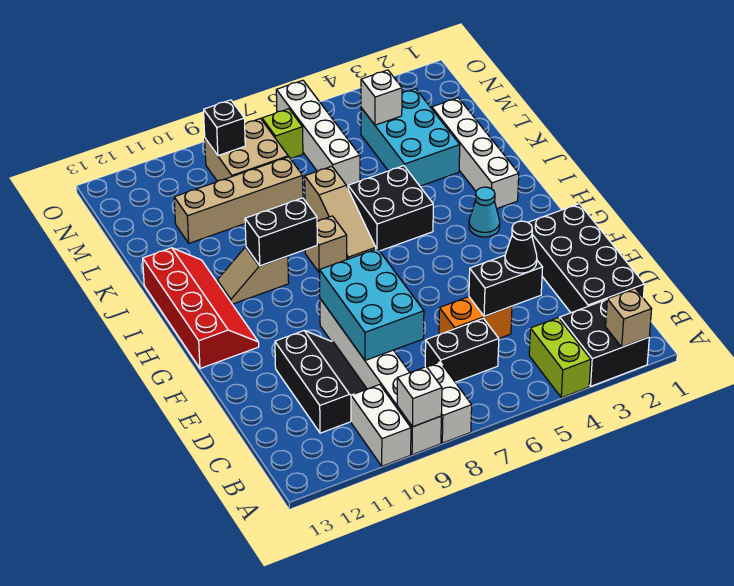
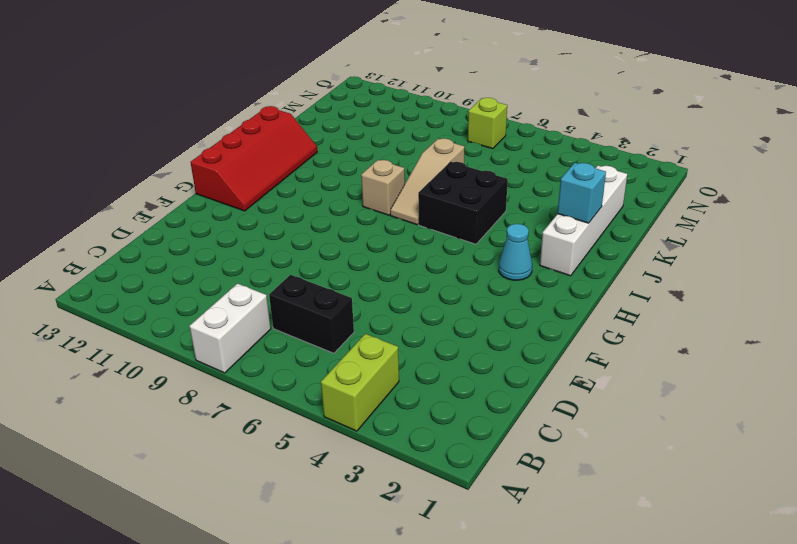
cyan 1x1 brick [558,163,606,223] -> none
none -> black 2x2 brick [560,300,649,386]
none -> white 1x6 brick [320,299,441,455]
none -> white 1x2 brick [351,385,411,466]

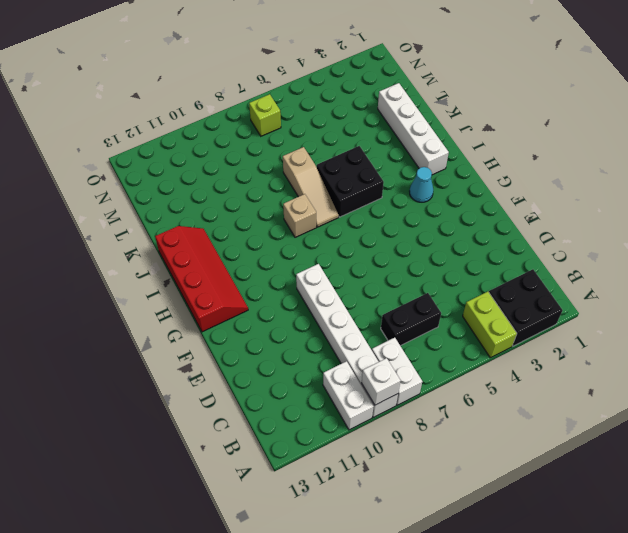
none -> black 2x4 brick [528,204,644,313]
none -> black 2x3 slope [275,331,367,433]
none -> orange 1x2 brick [439,297,512,338]

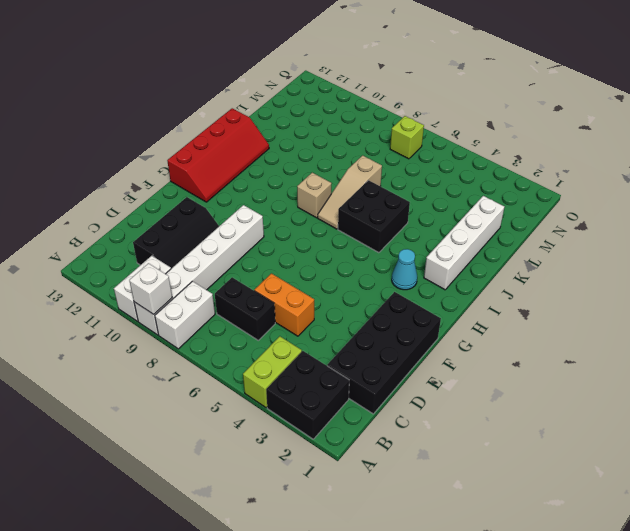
none -> tan 1x2 slope [217,247,289,304]
none -> cyan 2x3 brick [361,89,460,186]
none -> white 1x4 brick [276,80,360,187]

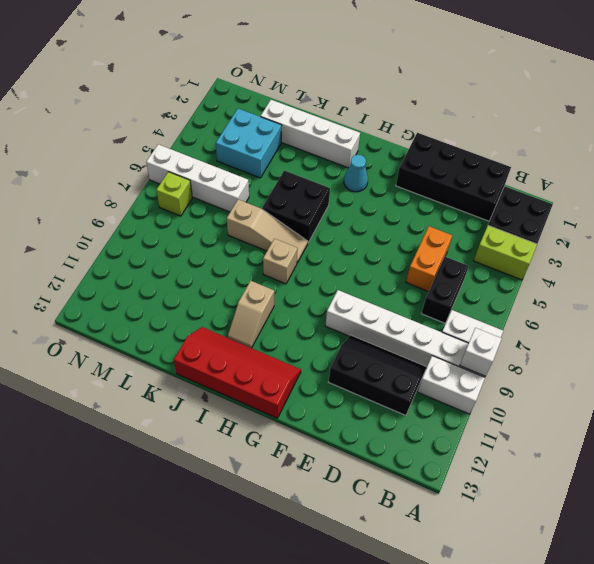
cyan 2x2 brick [216,109,282,178] -> cyan 2x3 brick [361,89,460,186]
none -> tan 1x4 brick [174,157,303,243]
none -> tan 2x2 brick [205,119,288,182]
none -> tan 1x1 brick [606,289,652,347]

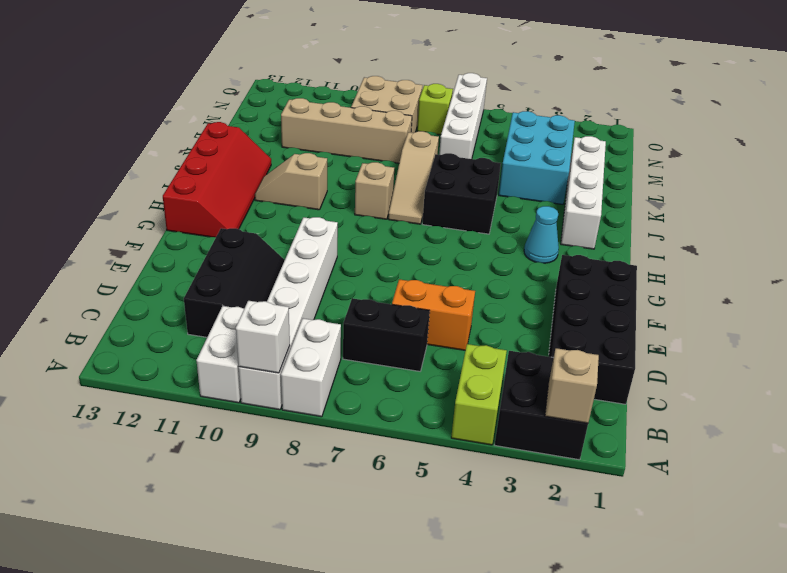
none -> black 1x2 brick [469,255,543,316]
none -> cyan 2x3 brick [319,249,424,361]
none -> black 1x2 brick [245,198,317,266]

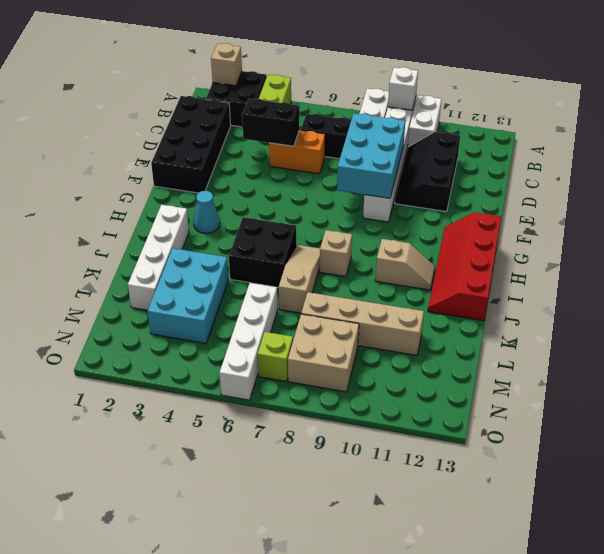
none -> black 1x2 brick [245,198,317,266]
none -> white 1x1 brick [361,70,402,125]
none -> black 1x1 brick [204,100,245,156]

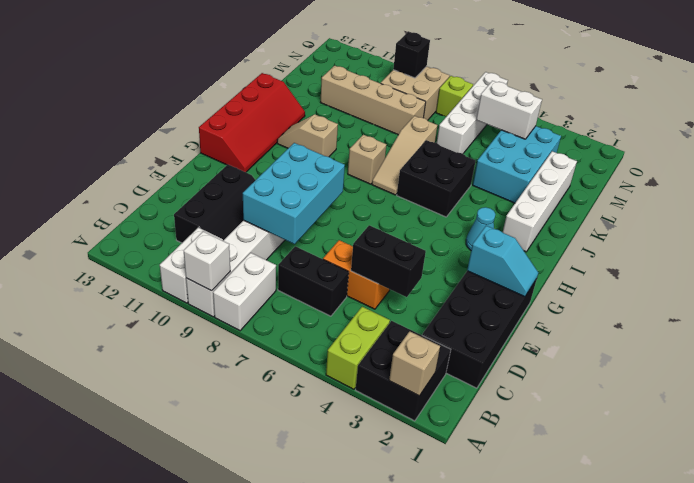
cyan 1x2 slope [467,226,538,297] -> none
white 1x2 brick [476,81,542,139] -> white 1x1 brick [361,70,402,125]
none -> black 1x2 brick [245,198,317,266]
none -> black 1x1 cone [505,221,537,273]

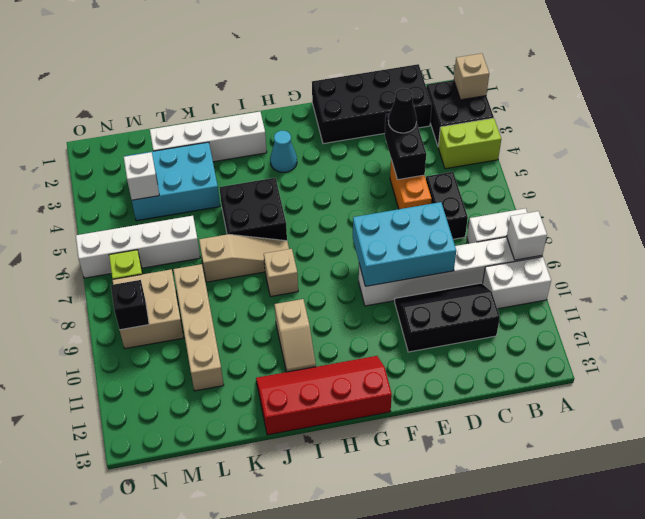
none -> black 1x2 brick [245,198,317,266]

